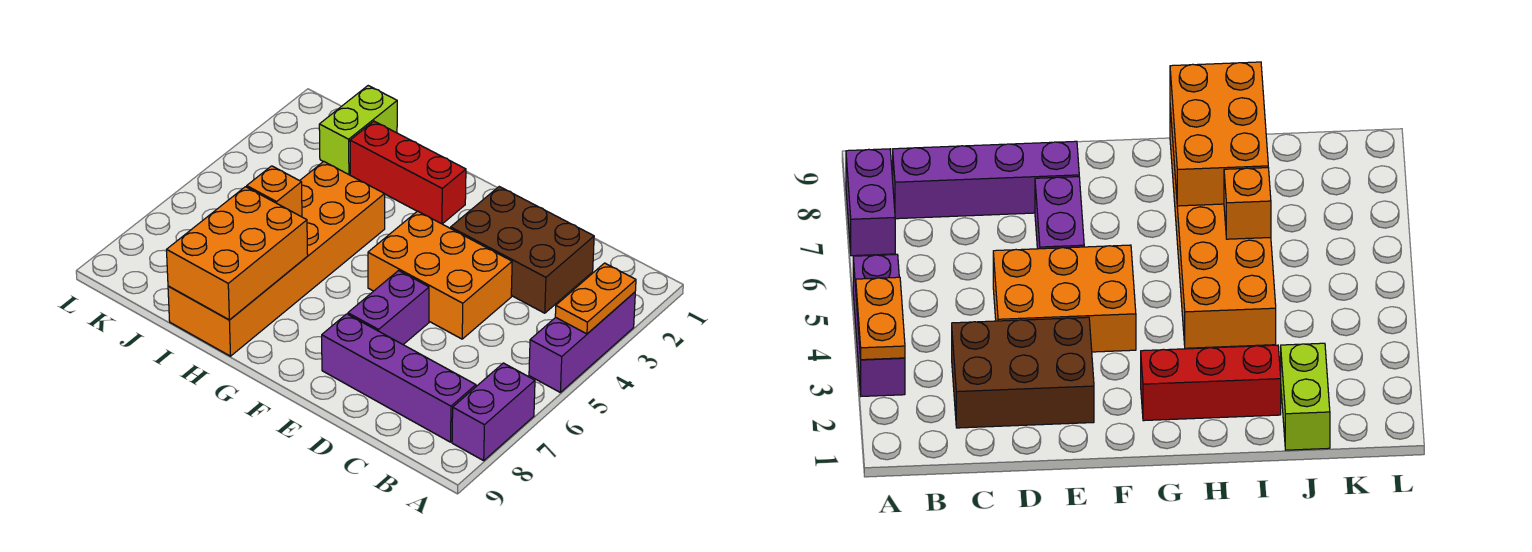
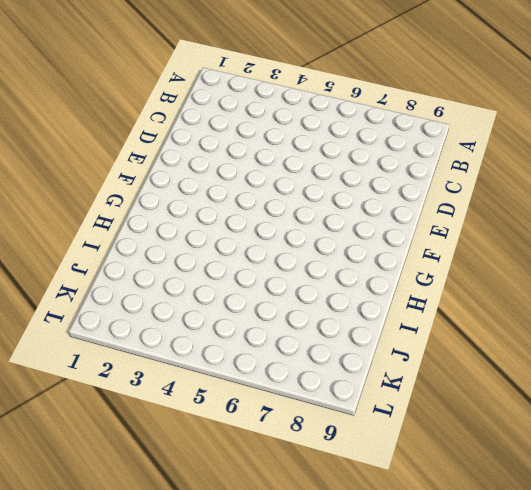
none -> purple 1x3 brick [529,292,635,392]
none -> purple 1x2 brick [452,363,535,461]
none -> purple 1x4 brick [322,314,476,442]

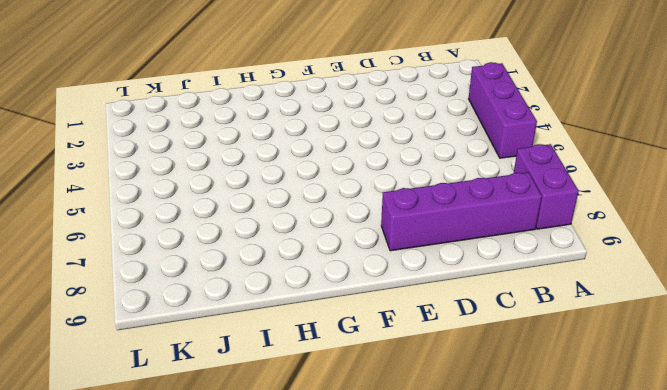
none -> brown 2x3 brick [451,187,594,313]
none -> orange 2x3 brick [368,211,512,339]
none -> purple 1x2 brick [348,271,429,344]

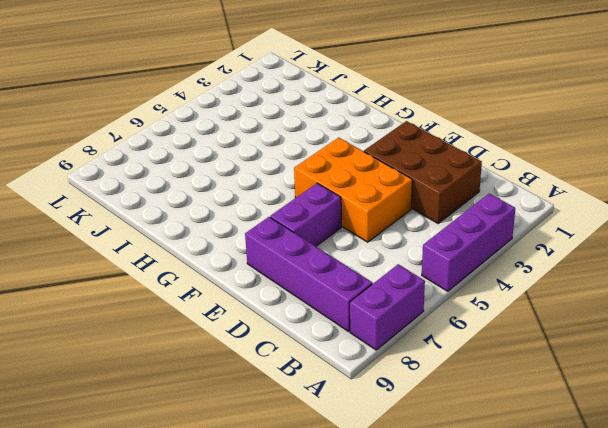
none -> red 1x3 brick [350,121,466,224]
none -> orange 2x6 brick [168,162,385,356]
none -> lime 1x2 brick [319,86,397,175]

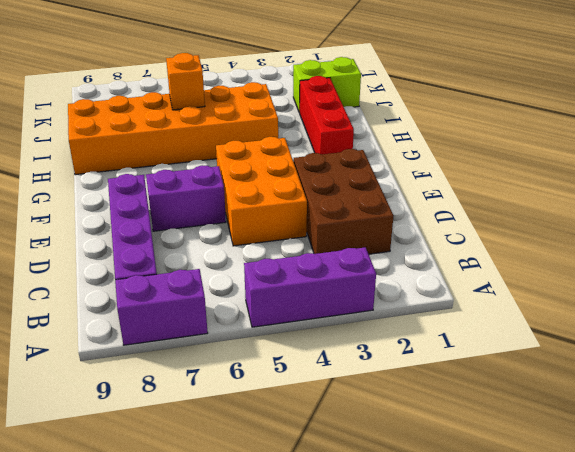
none -> orange 1x2 plate [555,263,636,334]
none -> orange 2x3 brick [167,187,308,320]

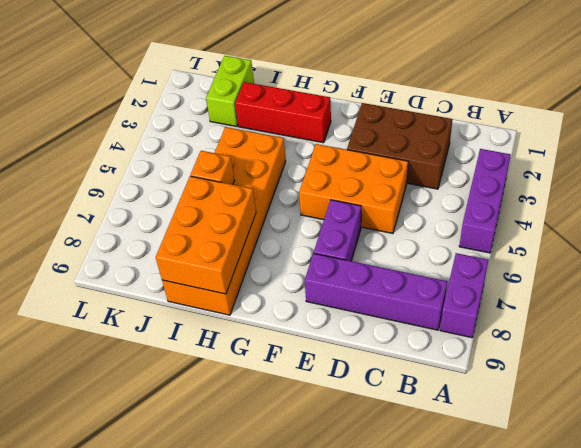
none -> orange 1x2 plate [555,263,636,334]

